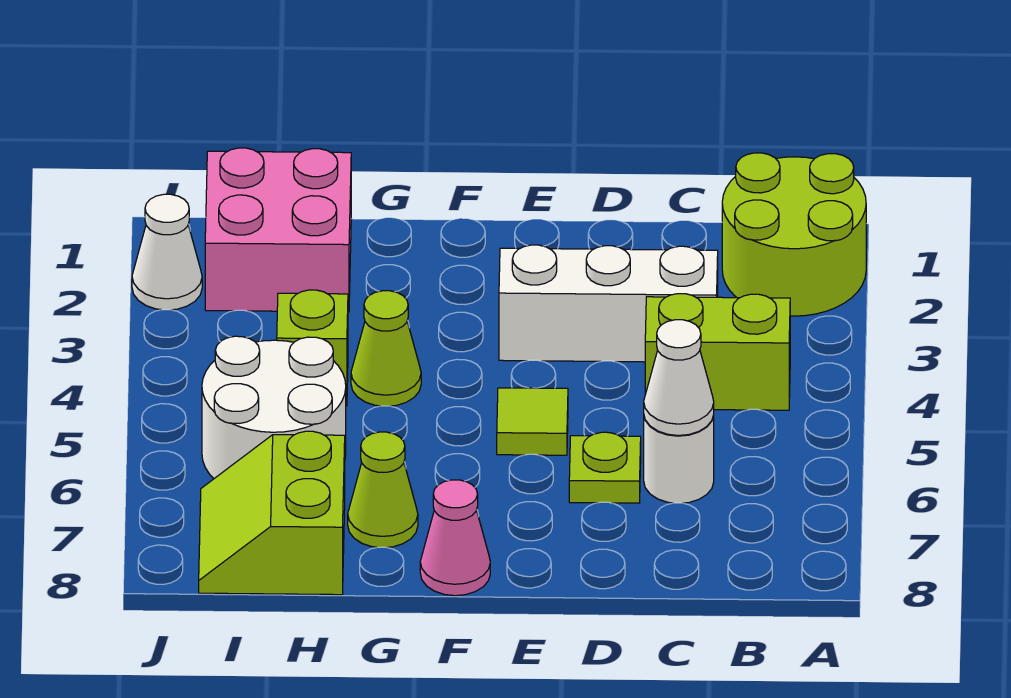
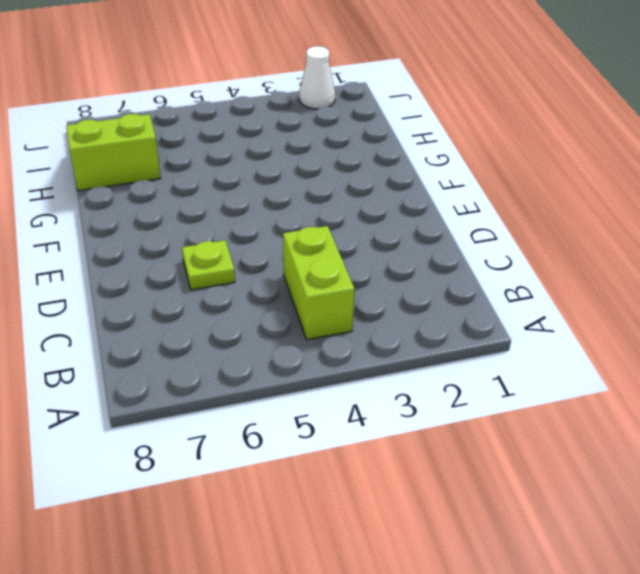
none -> lime 2x2 round brick [722,153,866,316]
none -> white 1x3 brick [499,245,718,362]
none -> white 1x1 round brick [644,416,714,503]

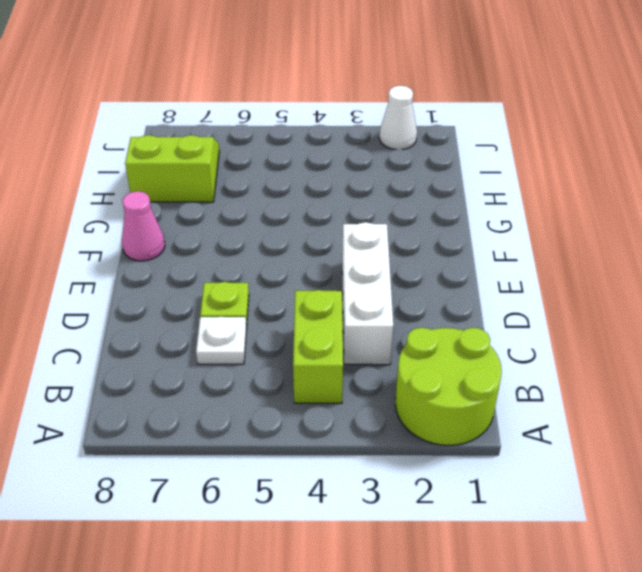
white 1x1 plate [196,317,247,364] -> white 1x1 round brick [644,416,714,503]
none -> lime 1x1 tile [497,388,568,455]
none -> lime 1x1 cone [351,291,421,406]
none -> lime 1x1 cone [348,432,418,547]

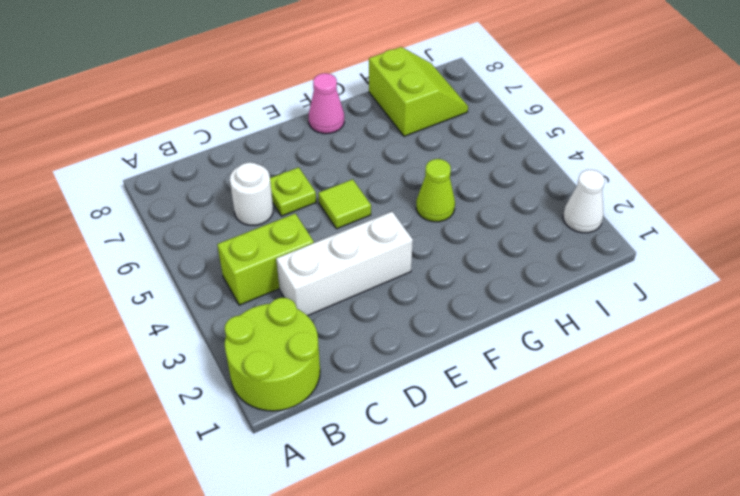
none -> lime 1x1 cone [348,432,418,547]
none -> pink 2x2 brick [205,148,351,312]
none -> lime 1x1 brick [277,290,348,406]

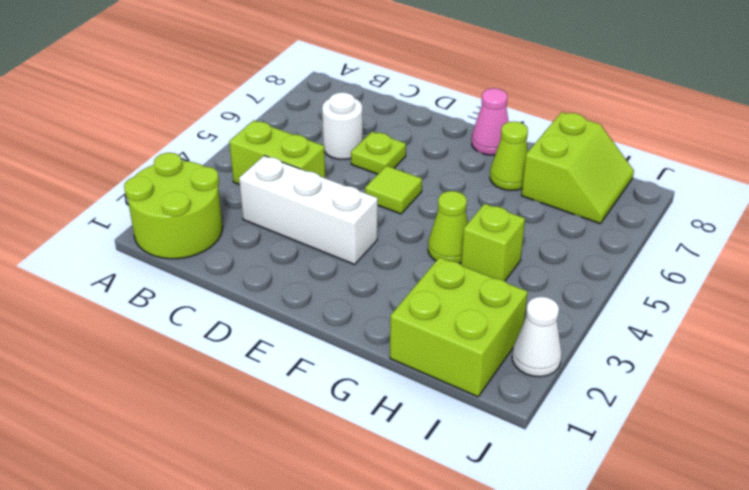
lime 2x2 brick [390,257,528,397] -> pink 2x2 brick [205,148,351,312]
none -> white 2x2 round brick [202,336,346,479]
none -> white 1x1 cone [644,320,714,435]

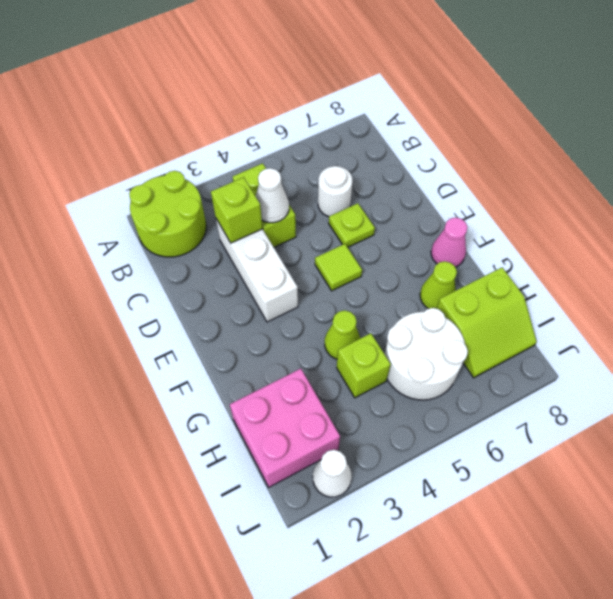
lime 1x1 brick [211,177,263,243] -> none
white 1x1 cone [256,168,289,223] -> white 1x1 cone moved to [644,320,714,435]

